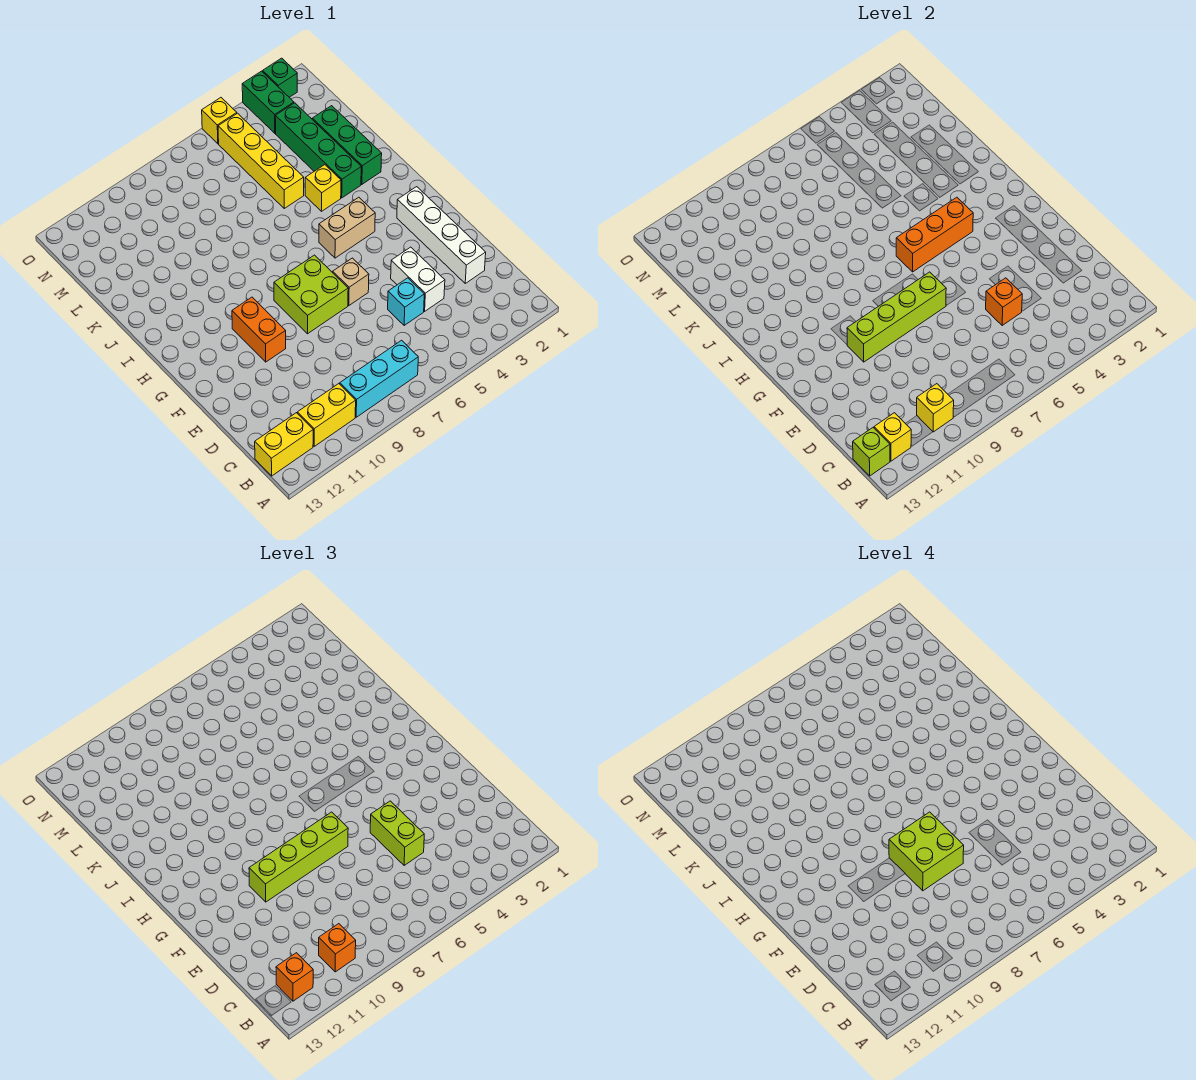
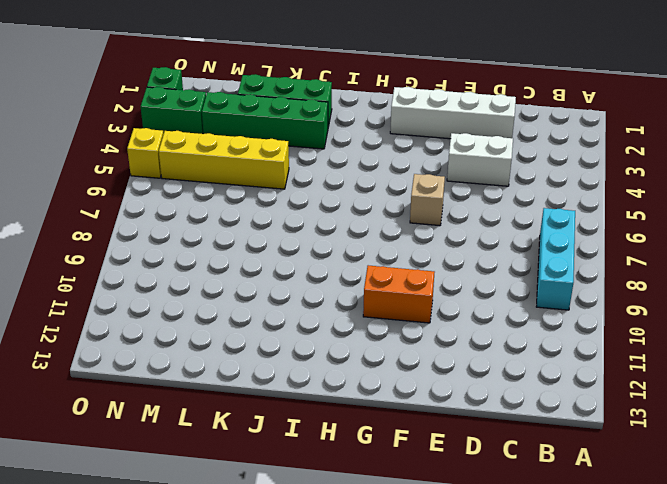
none -> yellow 1x2 brick [297,384,356,446]
none -> yellow 1x2 brick [255,413,313,476]
none -> cyan 1x1 brick [388,278,424,325]

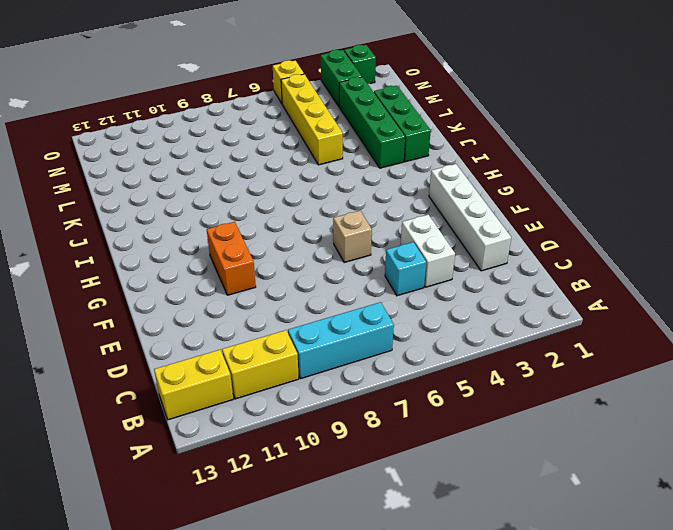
none -> lime 2x2 brick [274,255,348,334]
none -> tan 1x2 brick [319,197,375,258]
none -> yellow 1x1 brick [305,165,341,211]

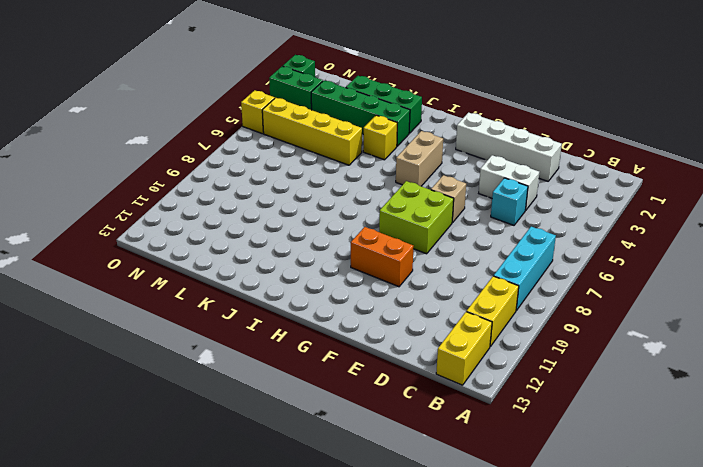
none -> yellow 1x1 brick [917,384,954,432]
none -> yellow 1x1 brick [874,413,911,461]
none -> lime 1x1 brick [853,428,890,476]

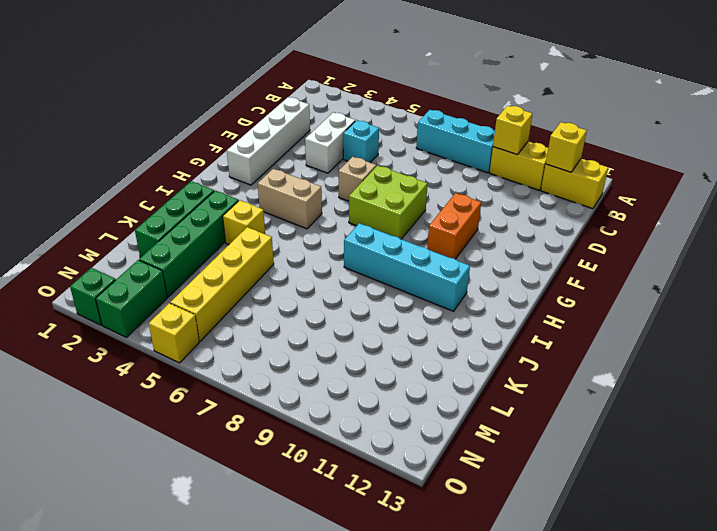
cyan 1x4 brick [344,223,470,311] -> none
none -> lime 1x1 brick [853,428,890,476]
none -> orange 1x1 brick [986,278,1022,325]
none -> lime 1x4 brick [847,272,946,362]

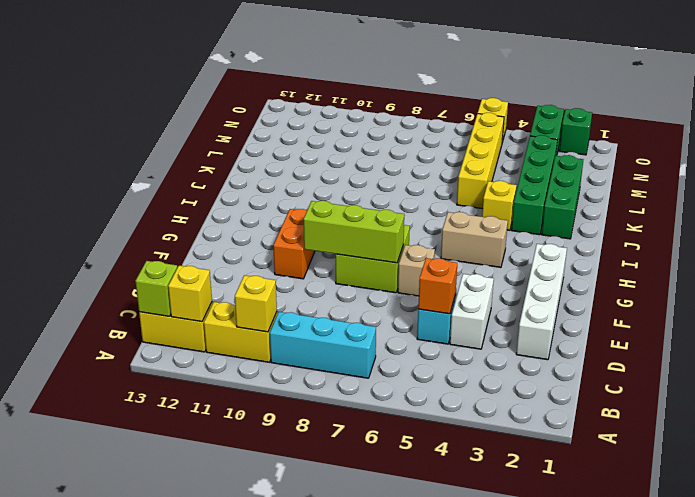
lime 1x3 brick [304,201,404,263] -> lime 1x4 brick [847,272,946,362]
none -> orange 1x3 brick [896,197,973,272]
none -> orange 1x1 brick [319,924,356,972]
none -> orange 1x1 brick [276,953,313,1001]

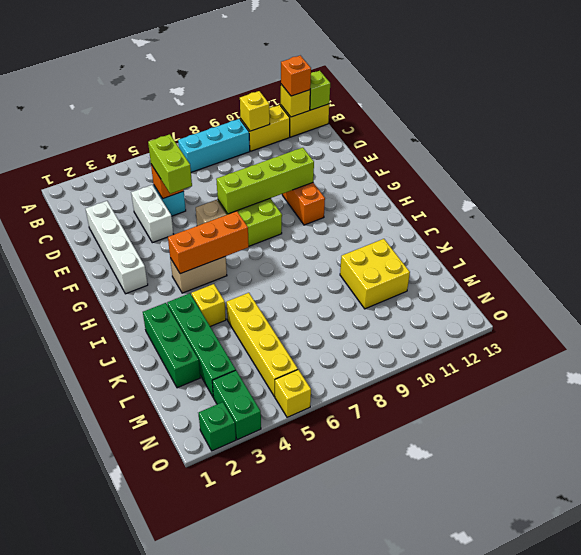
yellow 2x2 brick [340,239,410,309] -> none
none -> orange 1x1 brick [319,924,356,972]
none -> lime 1x4 brick [249,812,348,902]
none -> lime 2x2 brick [889,812,964,891]

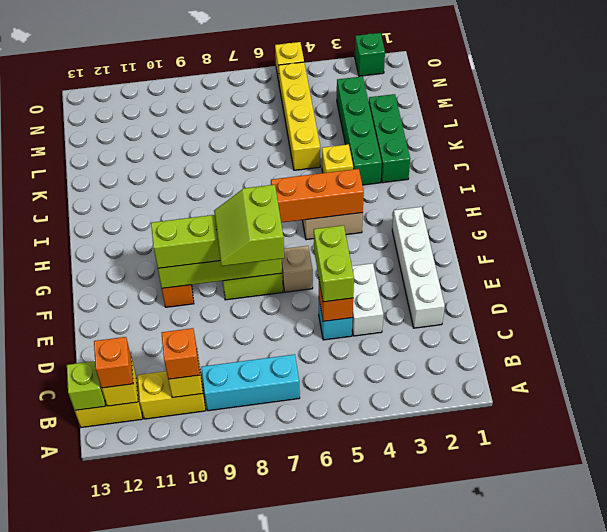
lime 2x2 slope [214,185,284,266] -> lime 2x2 brick [889,812,964,891]
none -> green 1x2 brick [242,71,294,133]

